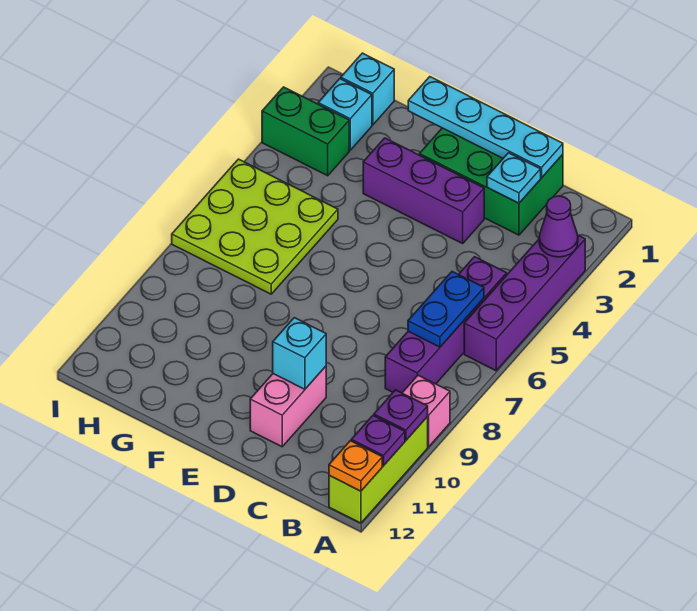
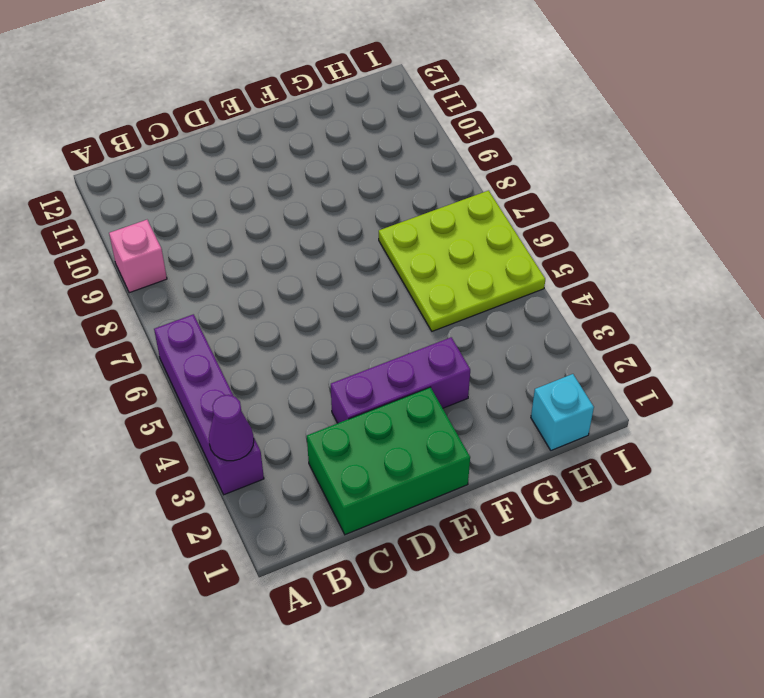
none -> lime 1x3 brick [329,417,428,523]
none -> purple 1x4 brick [385,257,507,393]
none -> pink 1x2 brick [250,366,326,447]

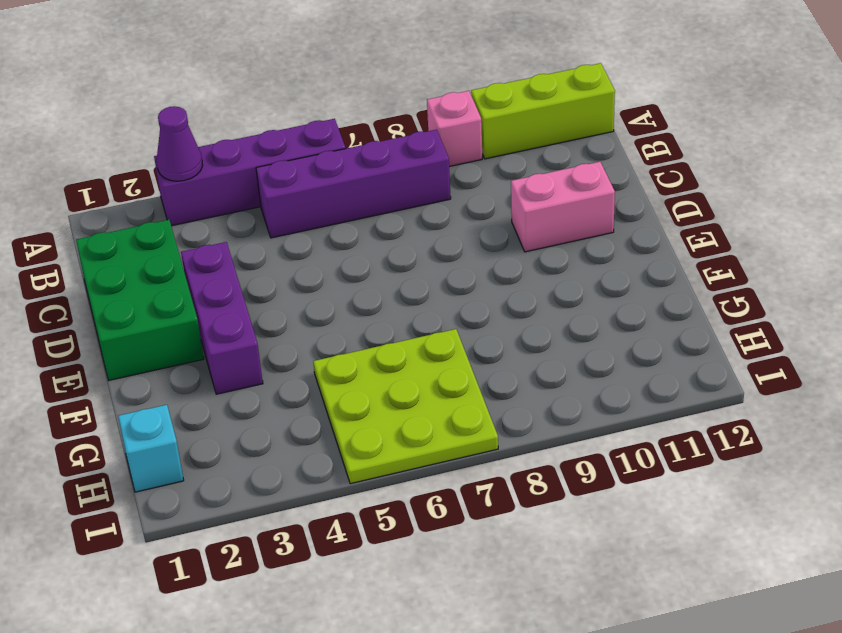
none -> cyan 1x1 brick [318,79,372,150]
none -> green 1x2 brick [262,87,349,176]
none -> purple 1x1 plate [374,390,428,440]

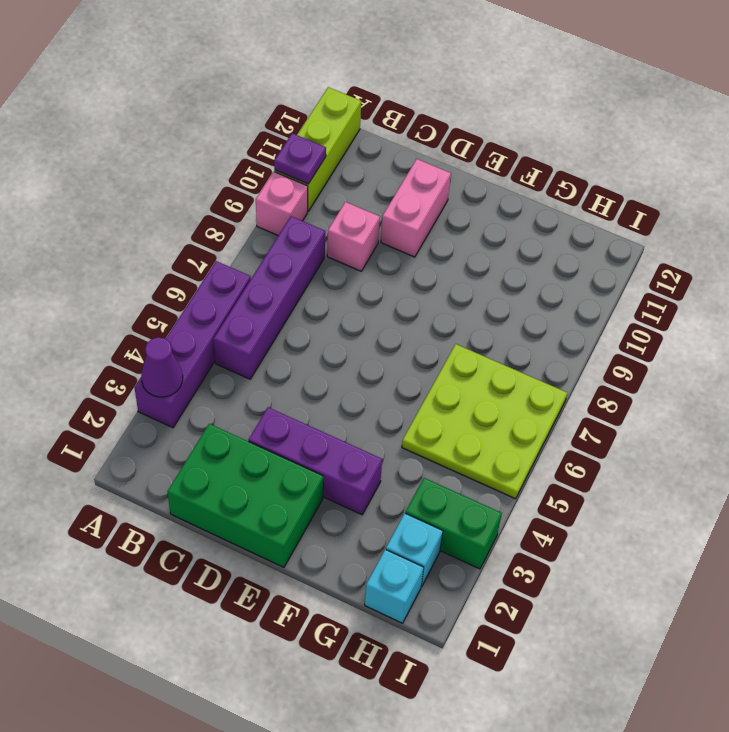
pink 1x1 brick [327,202,380,271] -> none
none -> purple 1x1 plate [351,416,405,466]
none -> orange 1x1 plate [329,441,382,491]
none -> blue 1x2 plate [408,272,484,347]

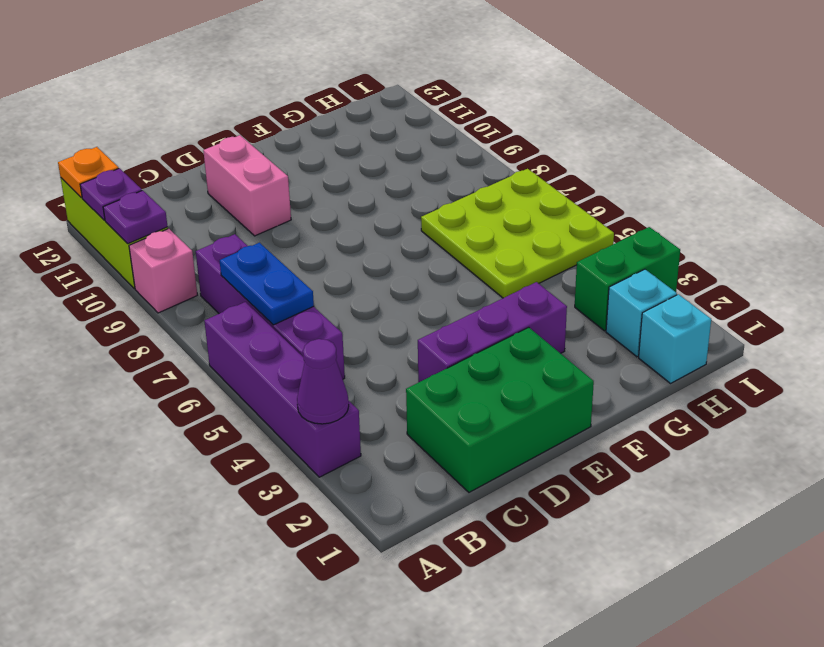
none -> cyan 1x4 plate [408,77,563,178]
none -> cyan 1x1 plate [487,153,541,203]
none -> cyan 1x1 brick [273,318,326,389]

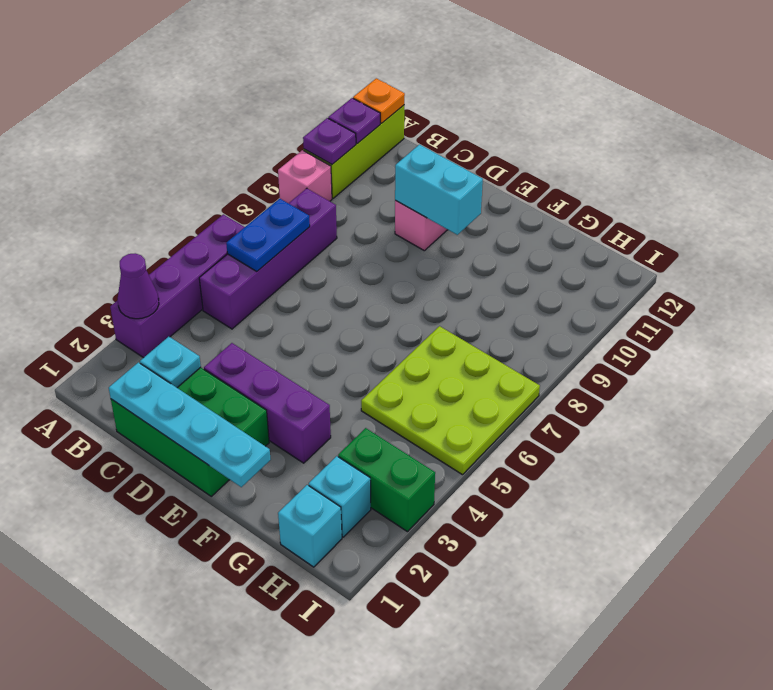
cyan 1x2 brick [395,145,483,235] -> cyan 1x1 brick [273,318,326,389]

